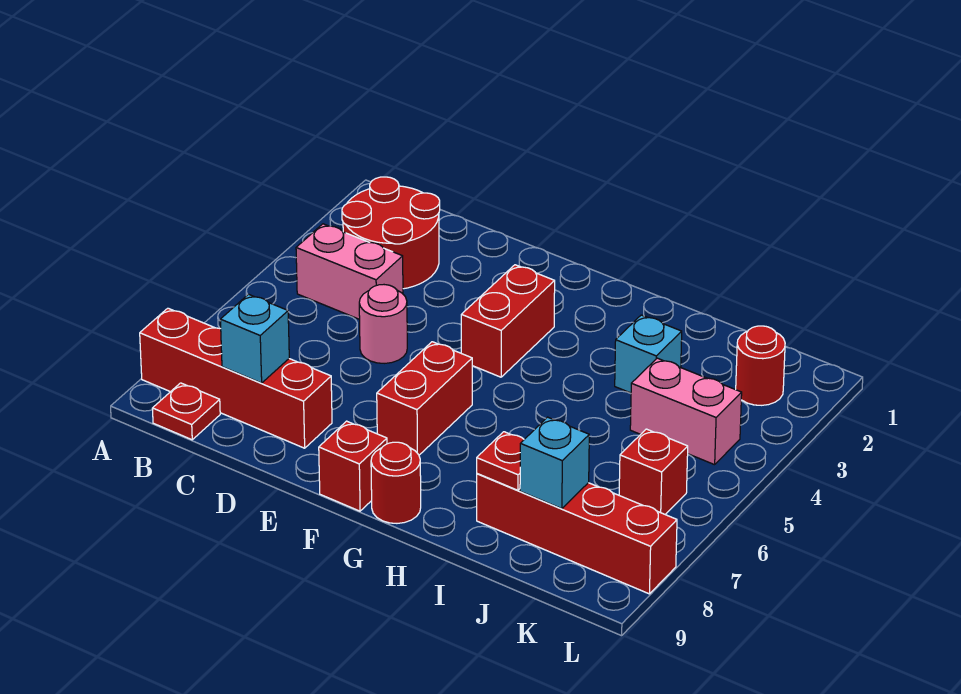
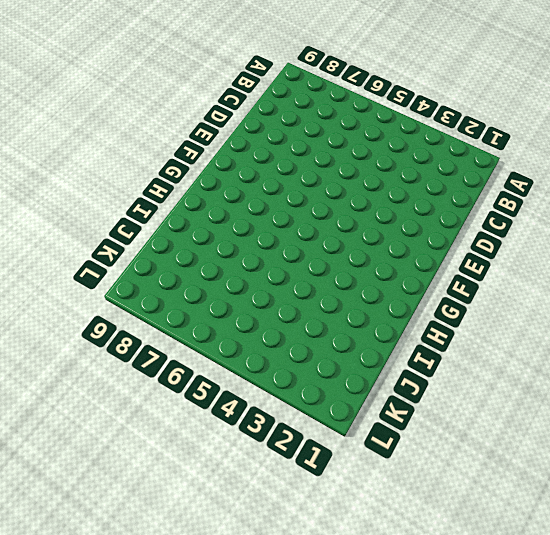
none -> red 1x4 brick [140,308,332,448]
none -> red 2x2 round brick [342,177,440,289]
none -> pink 1x2 brick [296,224,403,319]

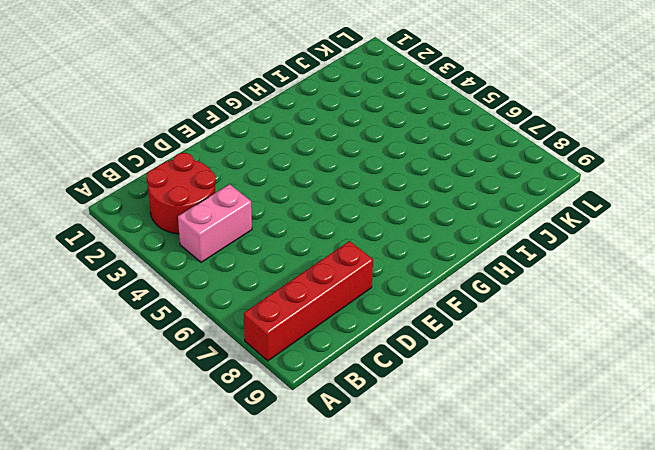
none -> red 1x1 plate [152,383,220,440]
none -> pink 1x1 round brick [359,285,407,363]
none -> red 1x2 brick [461,265,555,377]

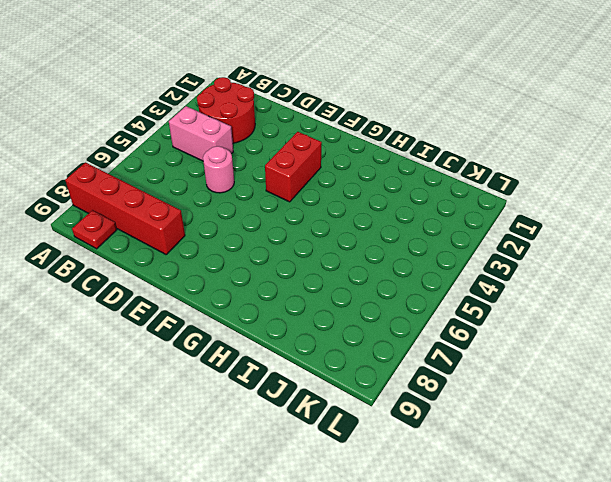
none -> red 1x2 brick [377,342,472,455]
none -> red 1x1 brick [319,421,387,511]
none -> red 1x1 round brick [371,442,421,523]

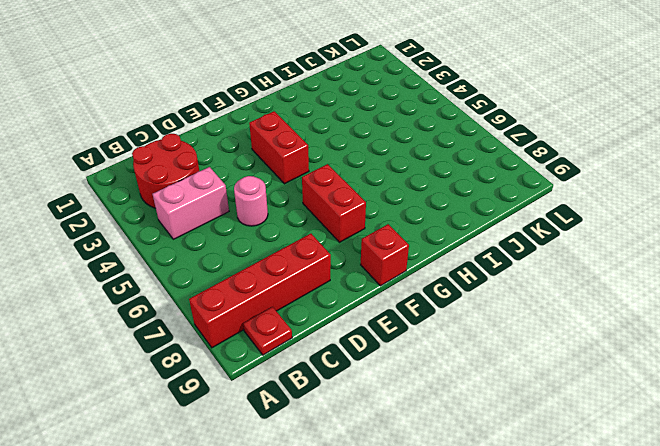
none -> red 1x1 round brick [371,442,421,523]
none -> cyan 1x1 brick [615,315,682,393]
none -> red 1x4 brick [477,474,677,594]

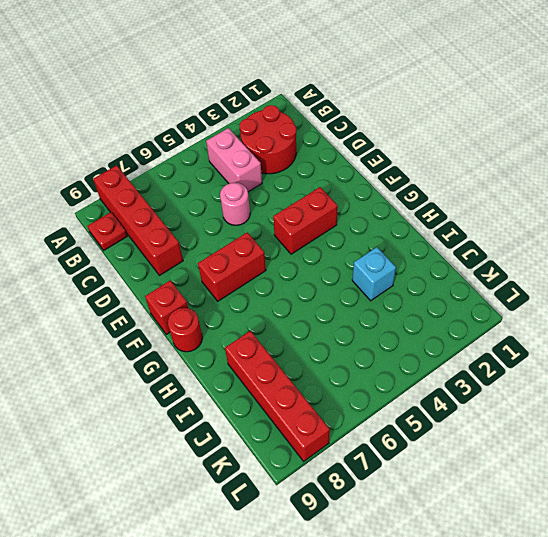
none -> pink 1x2 brick [630,358,742,465]
none -> red 1x1 round brick [736,326,785,405]
none -> red 1x1 brick [619,429,688,514]

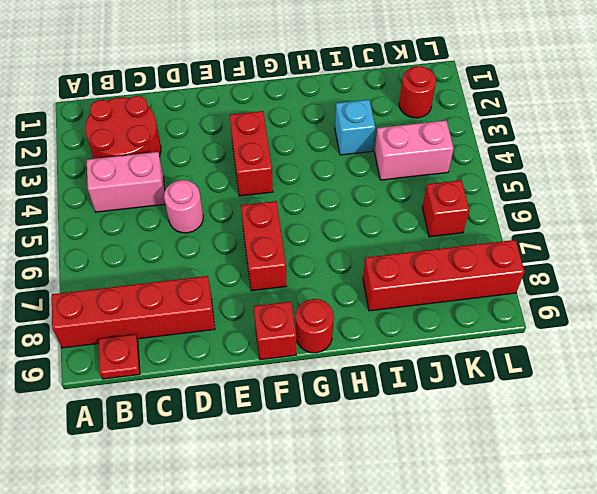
none -> cyan 1x1 brick [220,294,289,383]
none -> red 1x1 plate [477,432,524,490]
none -> cyan 1x1 brick [520,417,589,509]

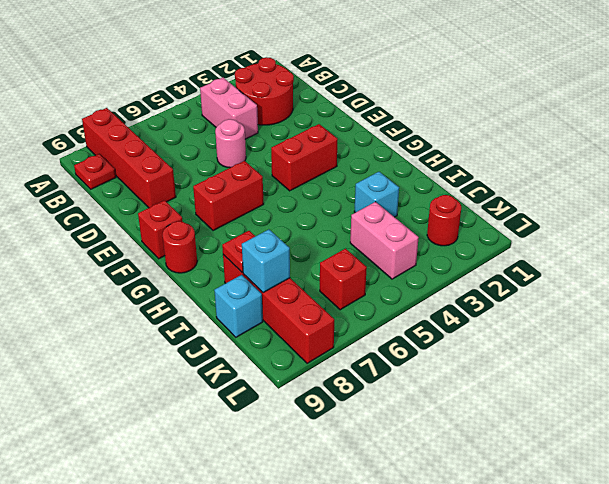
cyan 1x1 brick [214,275,263,337] -> cyan 1x1 brick moved to [220,294,289,383]

